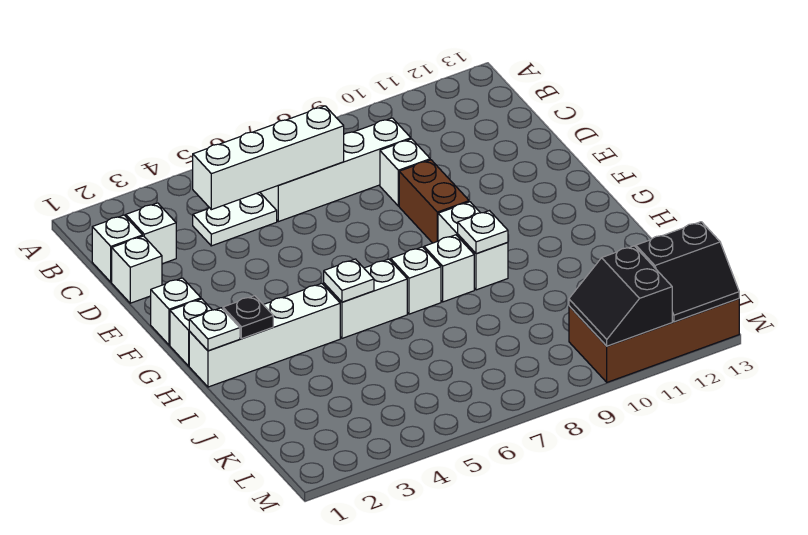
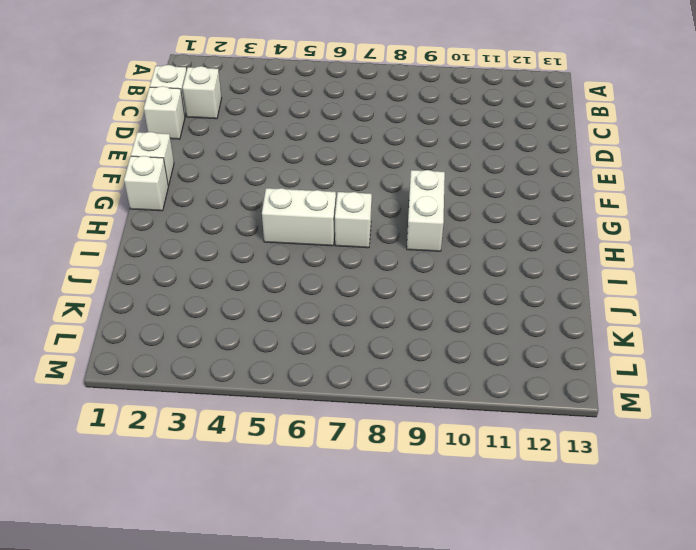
none -> white 1x2 plate [193,192,277,246]
none -> white 1x4 brick [260,118,411,222]
none -> white 1x1 brick [380,139,430,206]

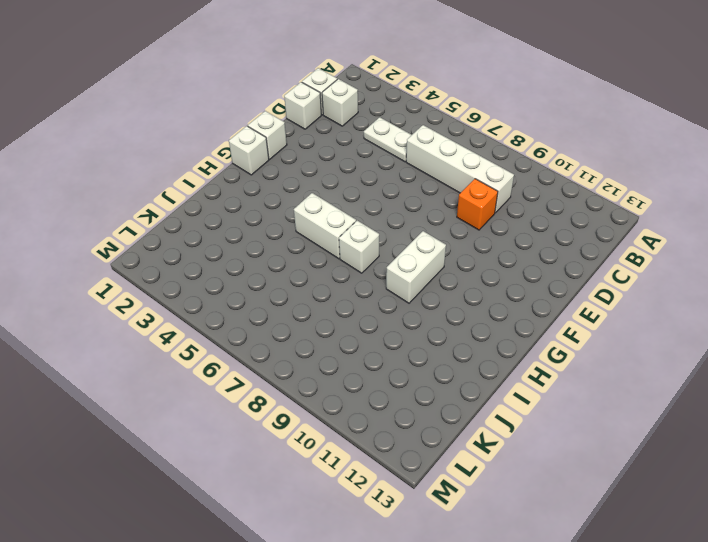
orange 1x1 brick [457,179,498,230] -> white 1x1 brick [380,139,430,206]
none -> brown 1x2 brick [399,160,469,243]
none -> white 1x4 brick [189,283,340,387]
none -> white 1x1 brick [424,235,474,302]

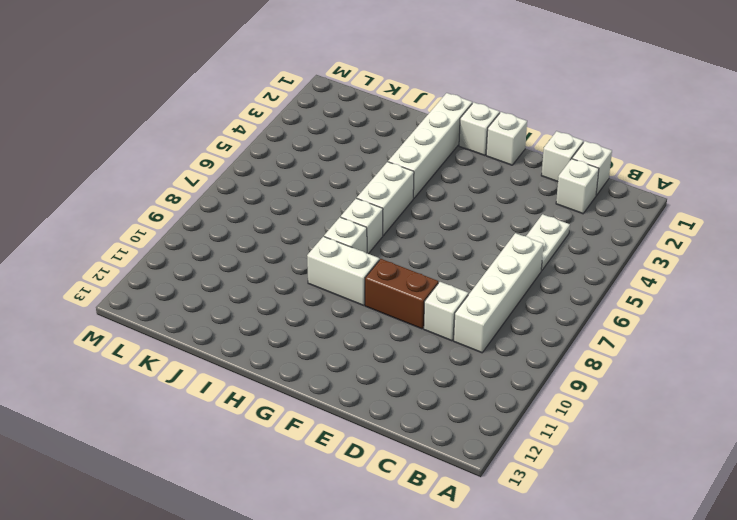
none -> brown 2x4 brick [569,299,739,382]
none -> white 1x4 brick [193,106,344,210]
none -> white 1x1 plate [189,308,240,351]

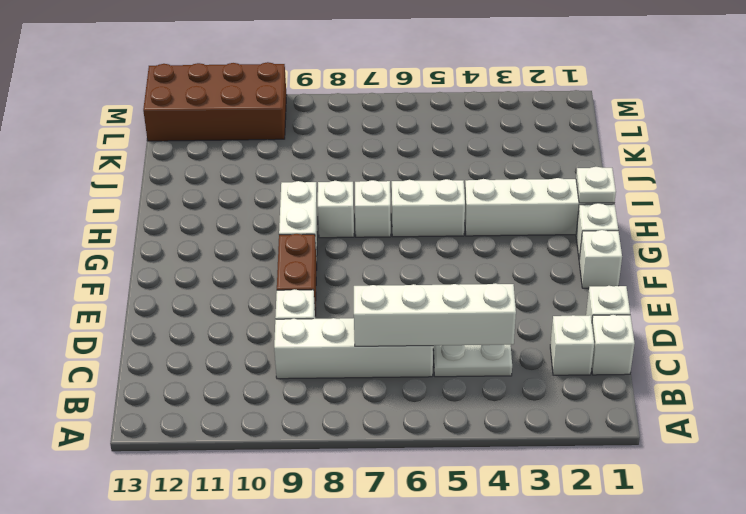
none -> black 1x1 plate [223,296,273,339]
none -> white 1x1 plate [324,259,374,302]
none -> white 1x1 plate [458,211,508,254]

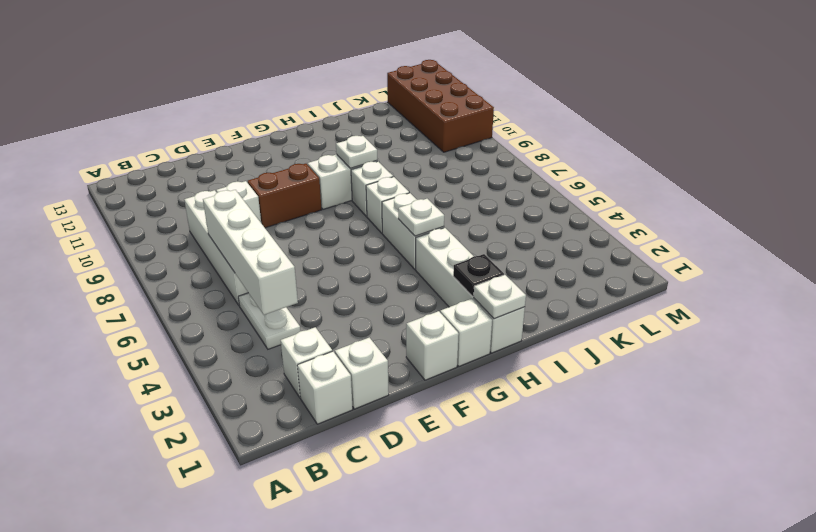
none -> black 2x2 slope [569,246,672,346]
none -> black 2x2 slope [636,222,739,322]

